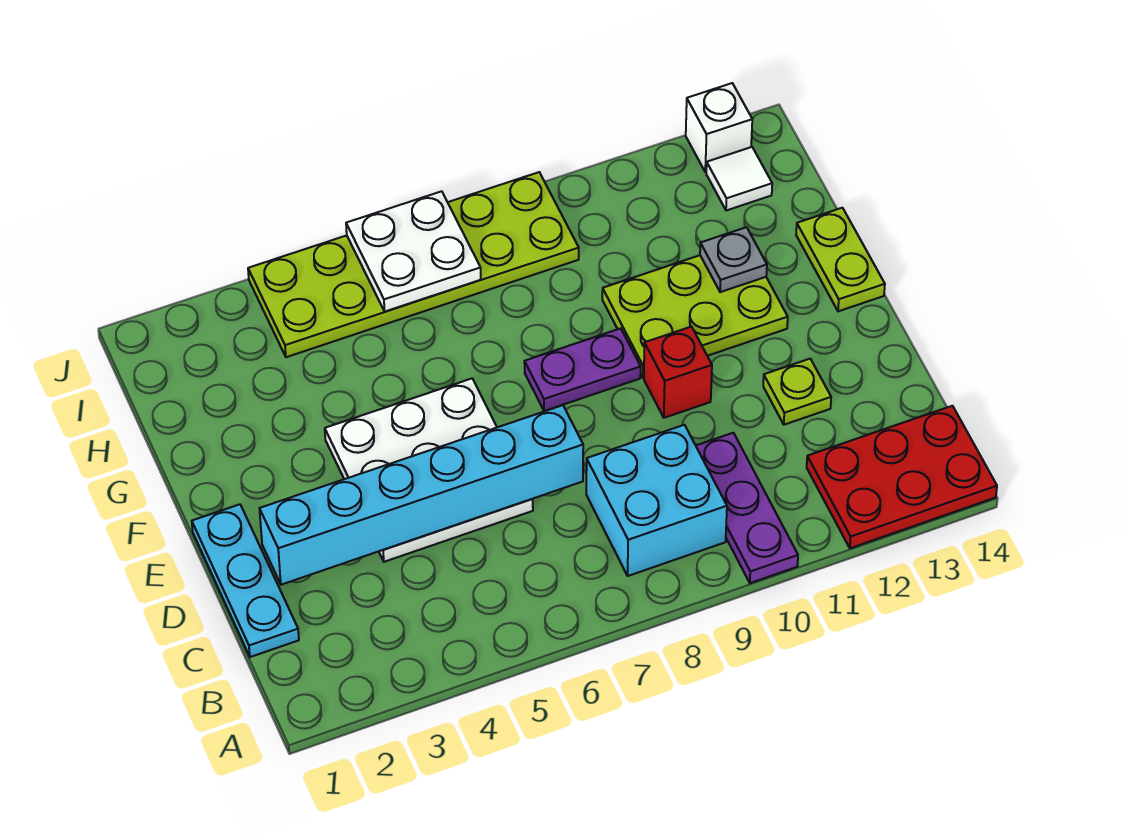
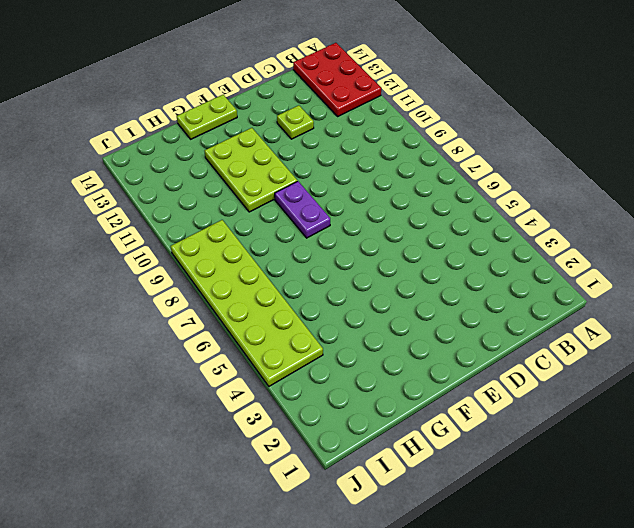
none -> purple 1x3 plate [696,433,798,583]
none -> cyan 2x2 brick [586,425,727,576]
none -> cyan 1x3 plate [192,504,299,657]

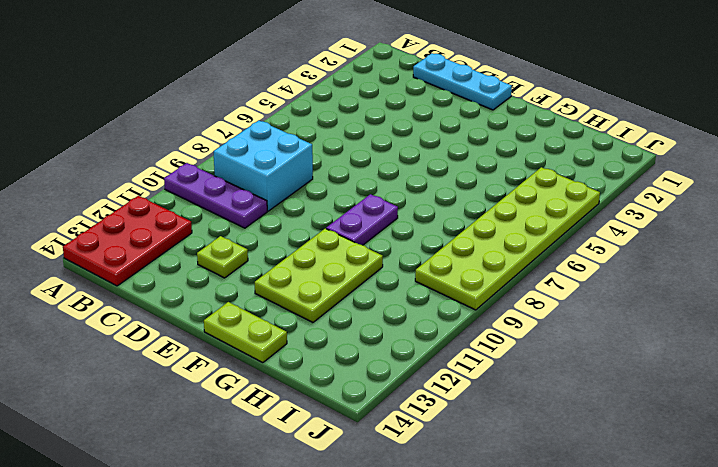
none -> white 3x3 plate [325,379,533,562]
none -> red 1x1 brick [644,327,712,418]
none -> white 1x1 tile [706,147,772,211]

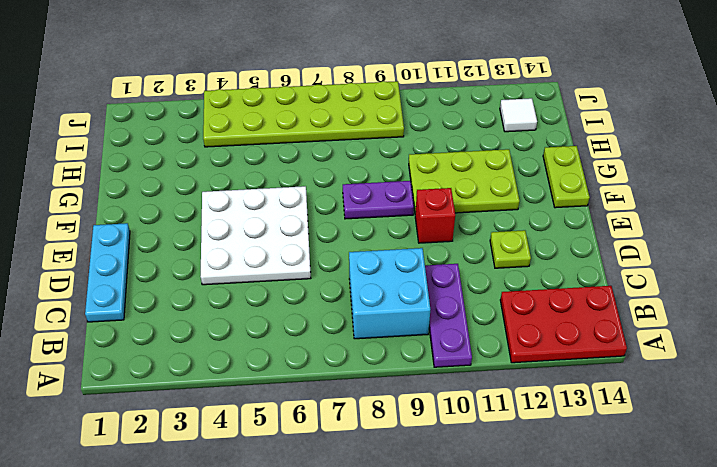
none -> white 1x1 brick [686,83,752,172]
none -> cyan 1x6 brick [259,405,583,585]
none -> grey 1x1 plate [700,227,767,292]

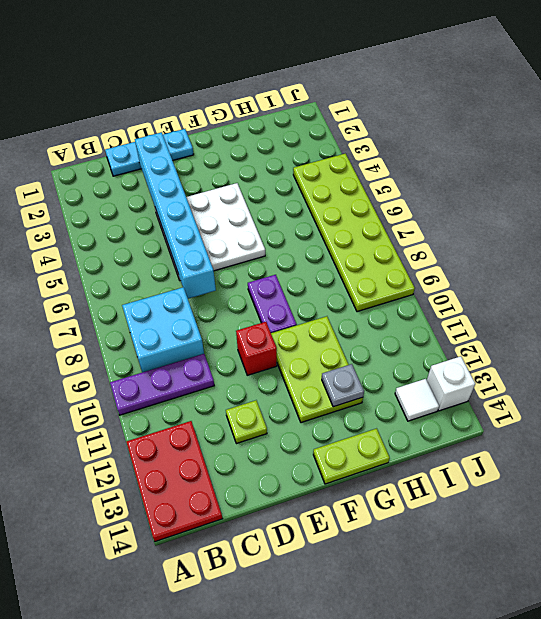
none -> white 2x2 plate [346,191,481,311]

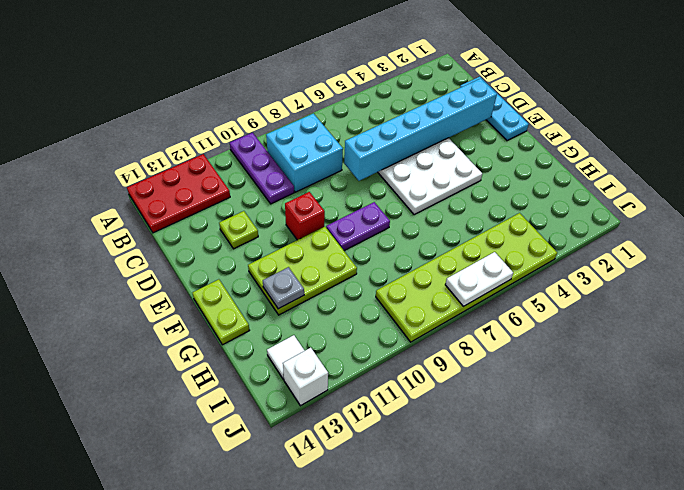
white 1x2 plate [445,252,513,307] -> white 2x2 plate [346,191,481,311]

